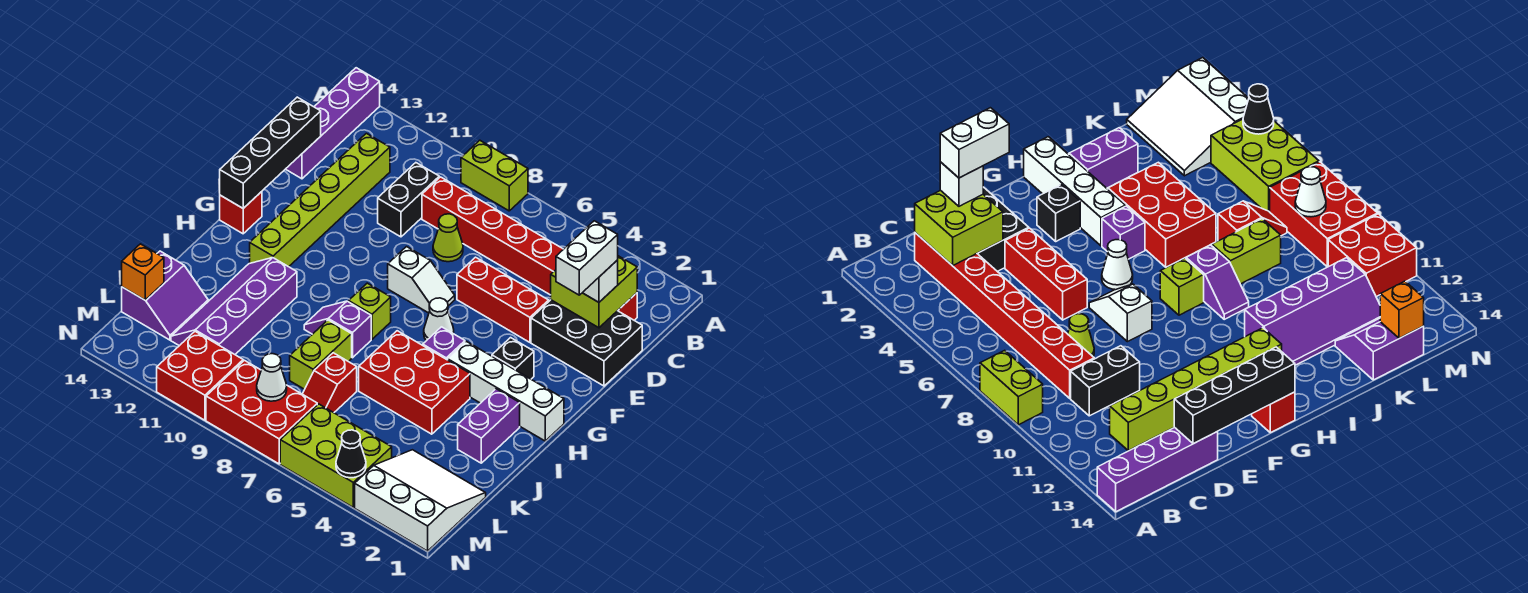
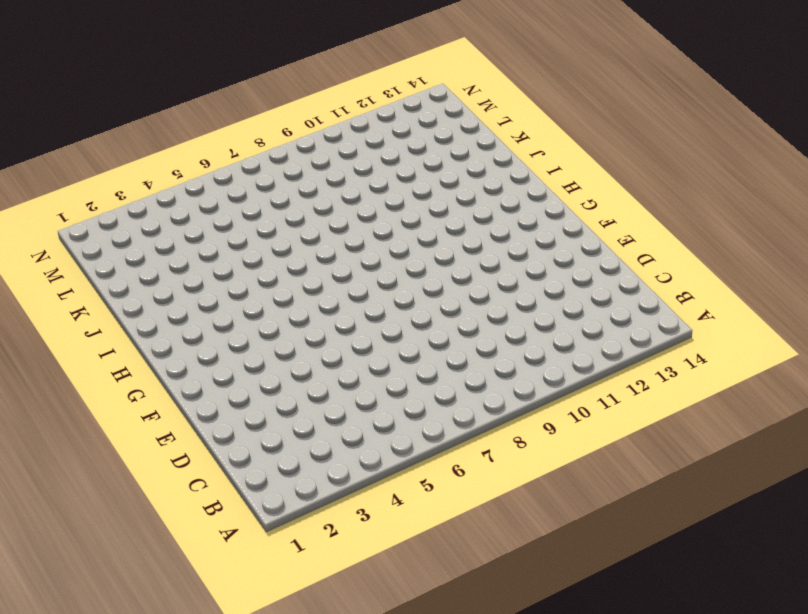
none -> lime 1x2 brick [461,140,528,211]
none -> purple 1x4 brick [286,68,380,179]
none -> red 1x8 brick [422,177,637,320]
none -> black 1x2 brick [378,163,439,237]

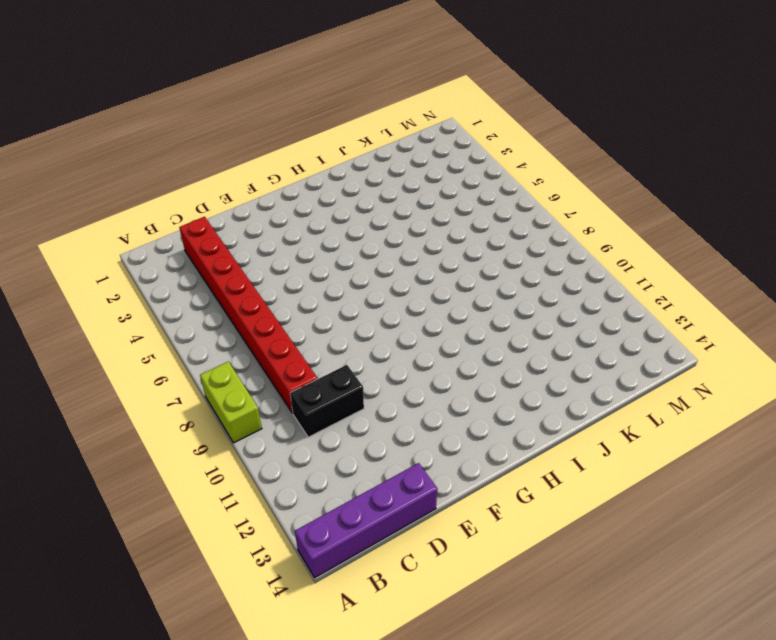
none -> lime 1x6 brick [250,133,390,267]
none -> black 2x3 brick [531,300,642,386]
none -> lime 1x1 cone [433,214,463,262]
none -> red 1x3 brick [457,257,549,342]

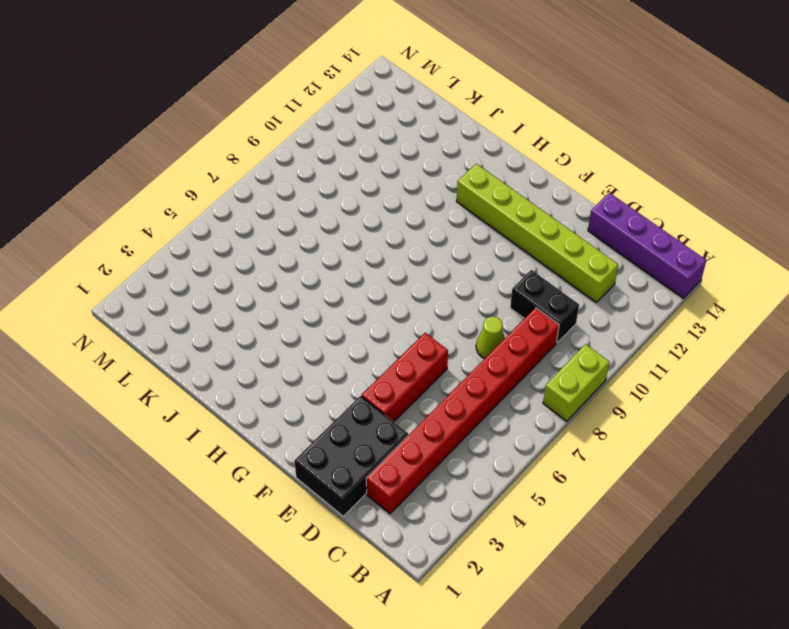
none -> white 1x2 slope [388,247,455,313]
none -> black 1x1 brick [492,338,534,379]
none -> white 1x1 cone [424,298,454,341]
none -> red 1x1 brick [220,192,262,234]

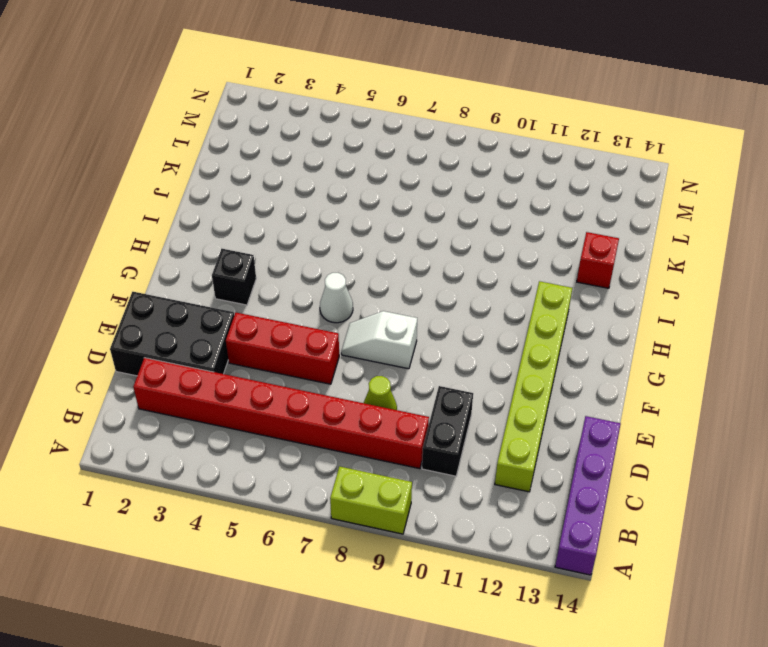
red 1x1 brick [577,232,619,288] -> red 1x1 brick moved to [220,192,262,234]
none -> white 1x4 brick [448,341,564,441]
none -> purple 1x1 brick [423,327,465,360]
none -> lime 1x1 brick [349,283,391,339]
none -> purple 1x2 brick [458,389,520,463]

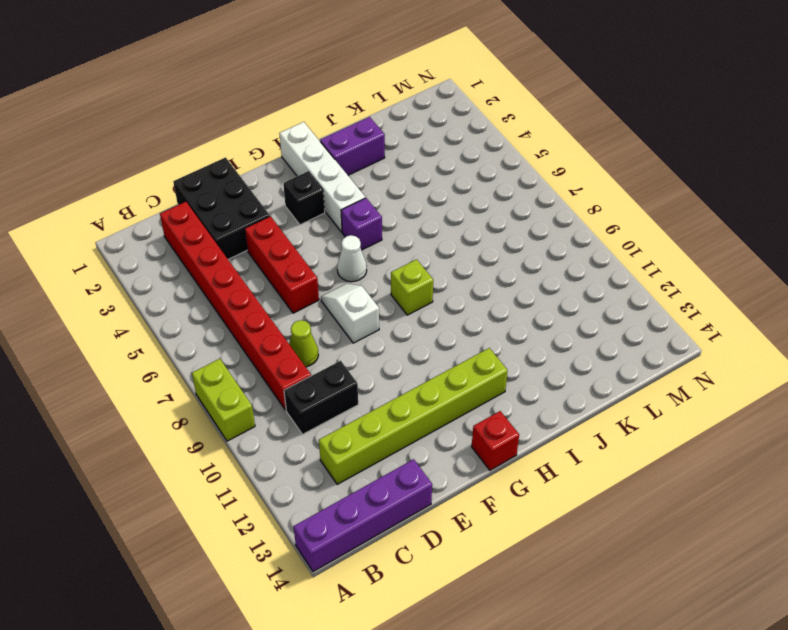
none -> red 2x3 brick [359,331,470,434]
none -> purple 1x2 slope [304,301,371,358]
none -> purple 2x4 slope [171,258,297,354]
none -> lime 1x2 brick [290,320,352,389]

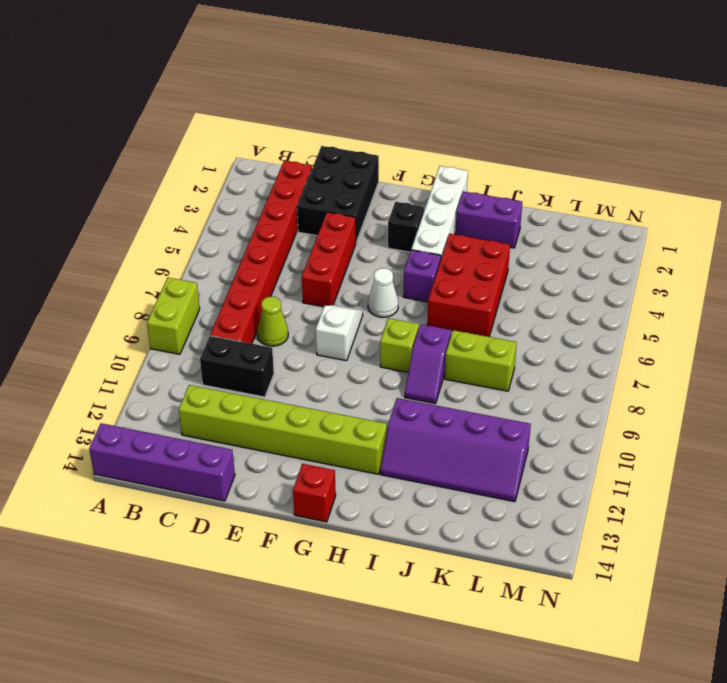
none -> red 1x2 slope [303,353,357,413]
none -> purple 2x2 slope [122,251,208,340]
none -> white 3x3 slope [355,450,486,551]
none -> lime 2x3 brick [280,404,392,507]

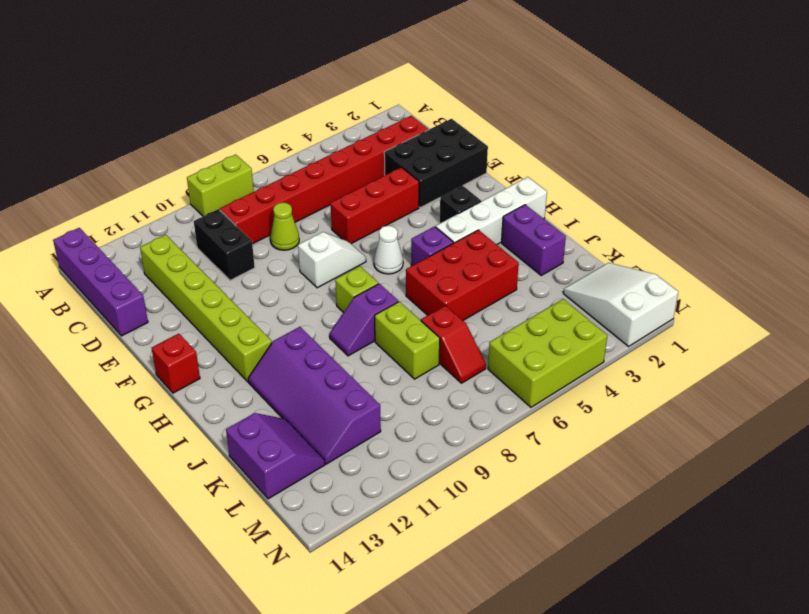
white 2x3 slope [563,263,678,346] -> white 3x3 slope [355,450,486,551]
none -> red 2x3 brick [206,360,317,464]
none -> red 2x2 brick [157,332,243,420]
none -> lime 2x2 brick [551,256,637,328]
none -> black 1x4 brick [220,97,321,208]

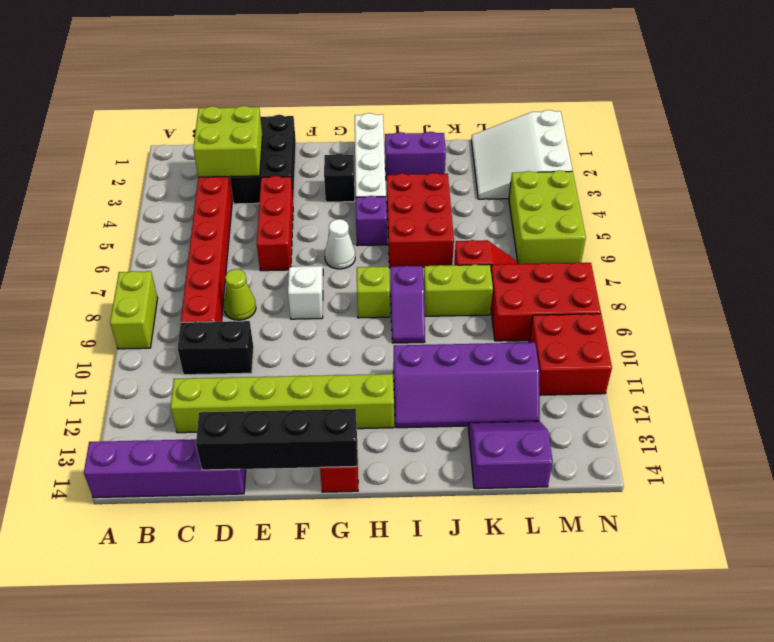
red 2x3 brick [491,262,601,341] -> red 2x3 brick turned to [206,360,317,464]
none -> orange 1x1 brick [122,244,164,300]
none -> white 1x1 cone [257,354,287,401]
none -> black 1x1 cone [336,430,366,478]
none -> white 1x1 brick [583,260,618,302]

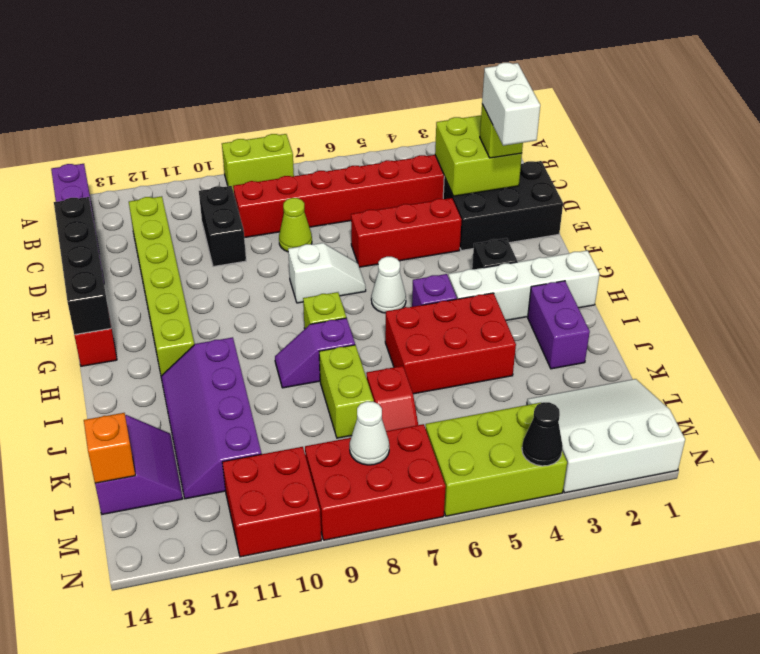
lime 1x1 brick [480,104,523,158] -> white 1x1 brick [583,260,618,302]

